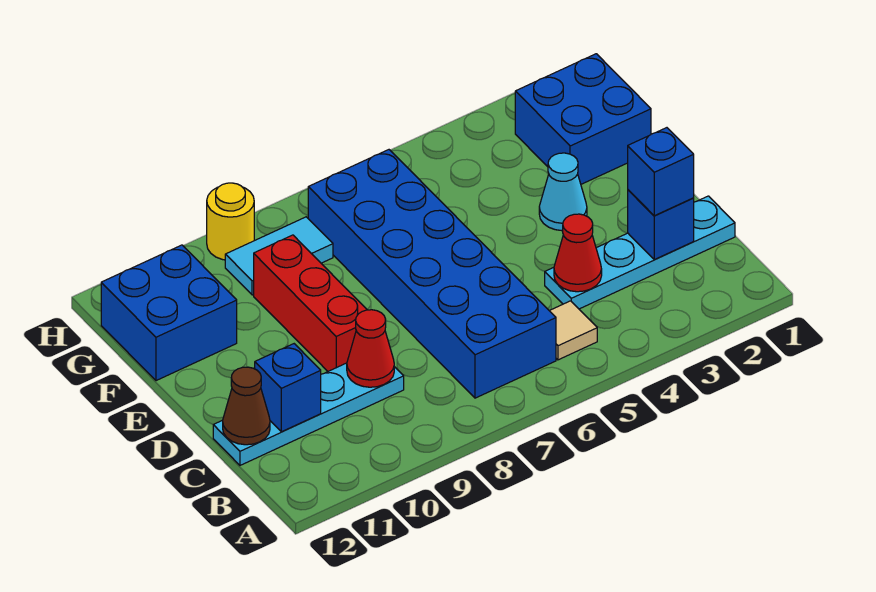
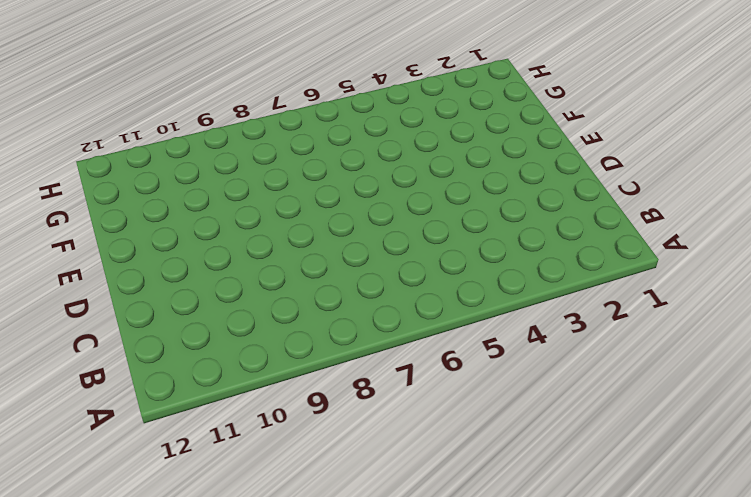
none -> tan 1x1 tile [550,301,597,360]
none -> blue 2x6 brick [308,150,556,398]
none -> cyan 1x4 plate [545,196,735,309]

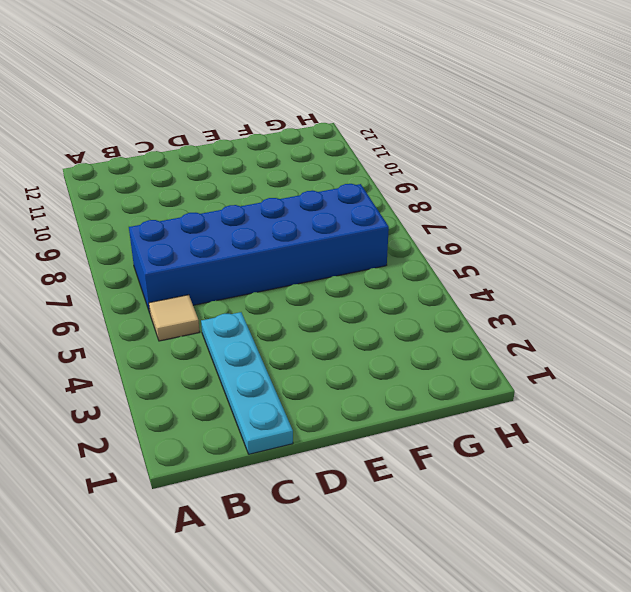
none -> cyan 1x4 plate [213,363,404,465]
none -> red 1x3 brick [254,235,367,371]
none -> cyan 1x1 cone [539,153,587,231]

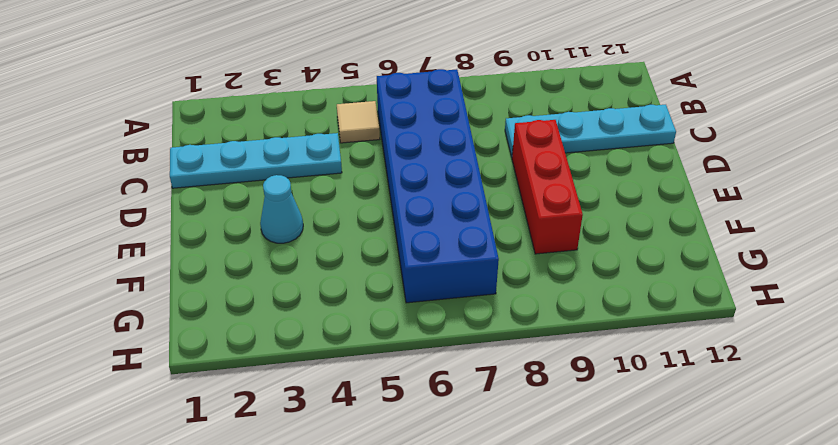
none -> blue 2x2 brick [515,54,651,184]
none -> blue 2x2 brick [101,245,237,381]
none -> cyan 1x2 tile [225,217,333,295]

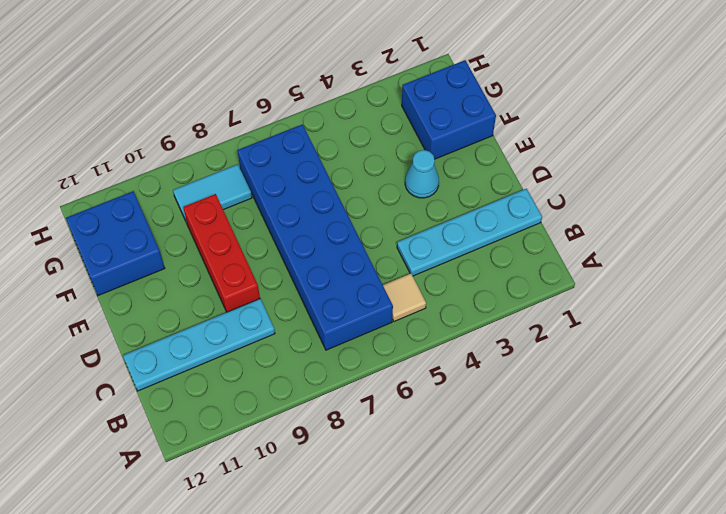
none -> yellow 1x1 round brick [207,183,254,260]
none -> blue 1x1 brick [628,190,694,259]
none -> red 1x1 cone [554,214,602,292]

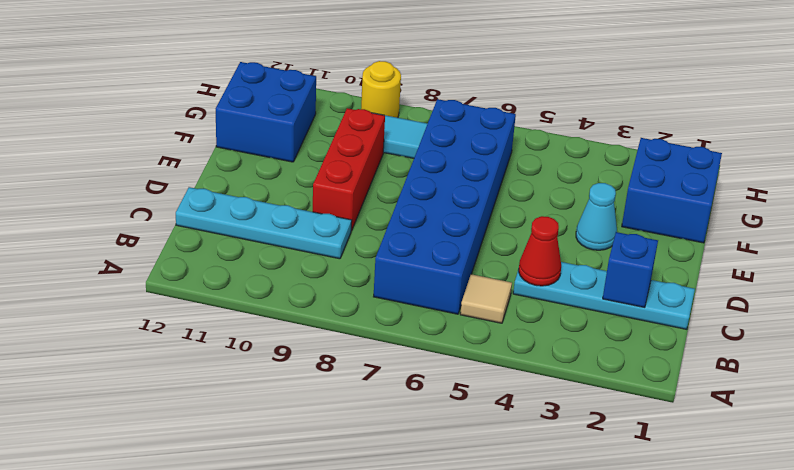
none -> red 1x1 cone [347,310,394,387]
none -> blue 1x1 brick [255,344,321,432]
none -> brown 1x1 cone [223,367,270,445]

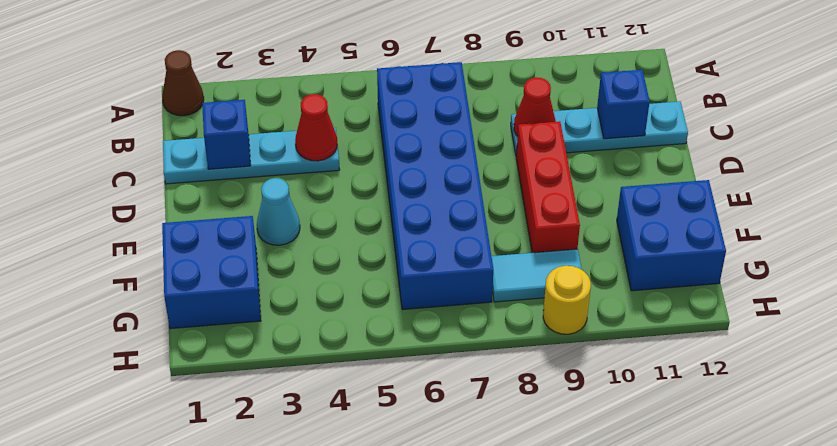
brown 1x1 cone [162,50,204,116] -> brown 1x1 cone moved to [223,367,270,445]
none -> tan 1x1 tile [550,301,597,360]
none -> blue 1x1 brick [628,128,694,216]

